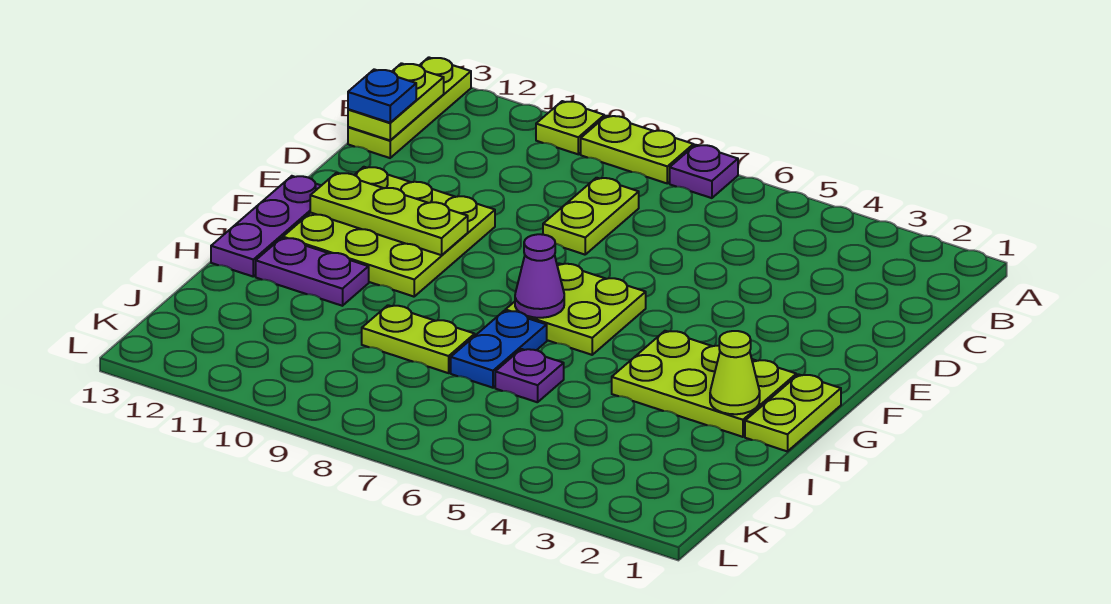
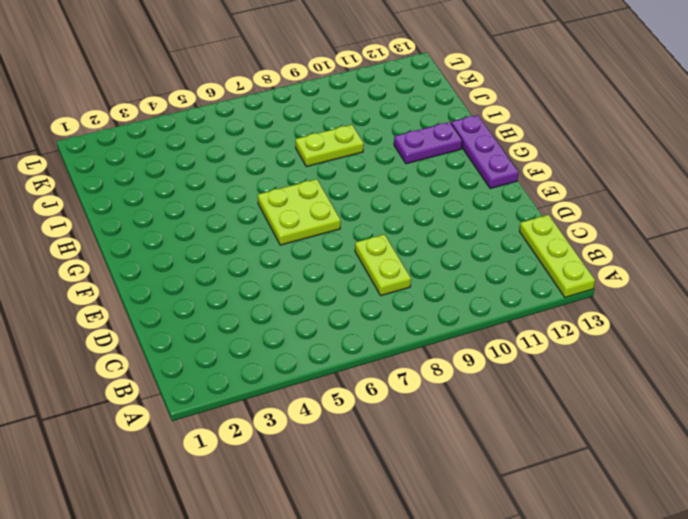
none -> purple 1x1 plate [670,145,738,198]
none -> lime 1x2 plate [581,116,694,183]
none -> lime 1x1 plate [536,101,604,154]

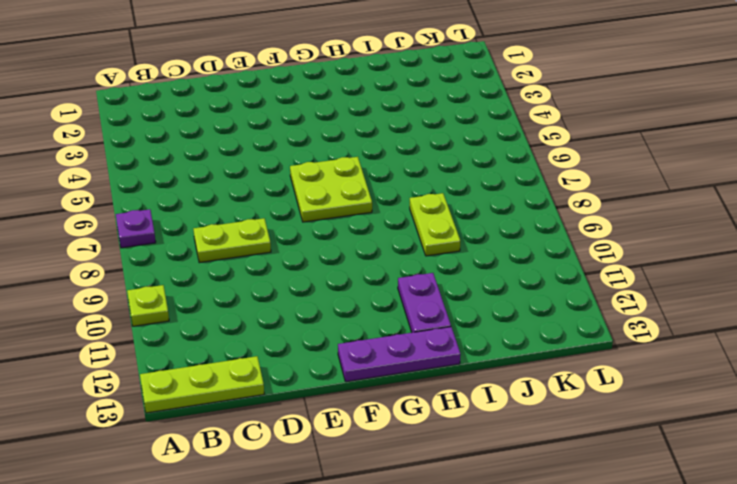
none -> lime 1x2 plate [581,116,694,183]
none -> lime 3x3 plate [283,167,495,297]
none -> lime 1x2 plate [745,374,841,451]

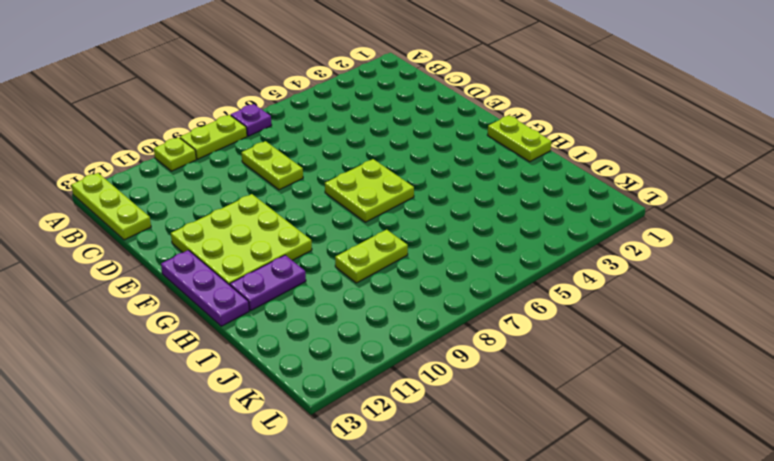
none -> lime 2x3 plate [612,331,796,437]
none -> blue 1x2 plate [451,311,547,388]
none -> purple 1x1 plate [495,349,564,402]

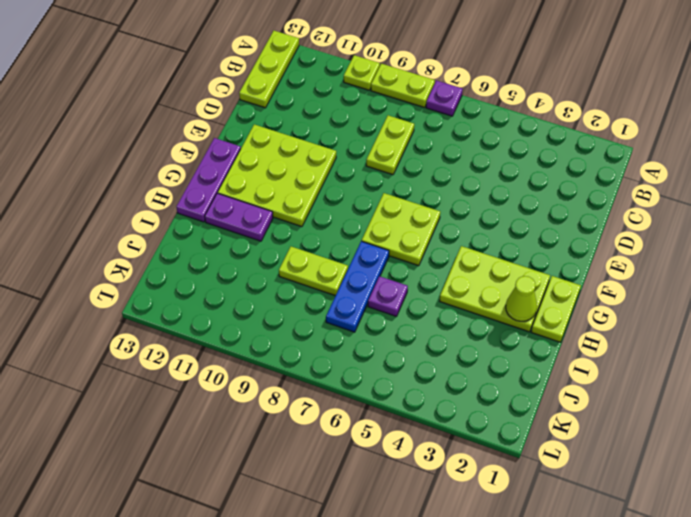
blue 1x3 plate [326,241,389,332] -> blue 1x2 plate [451,311,547,388]
none -> lime 1x2 plate [348,63,444,140]
none -> lime 1x3 plate [310,173,468,255]
none -> purple 1x1 cone [515,234,564,318]

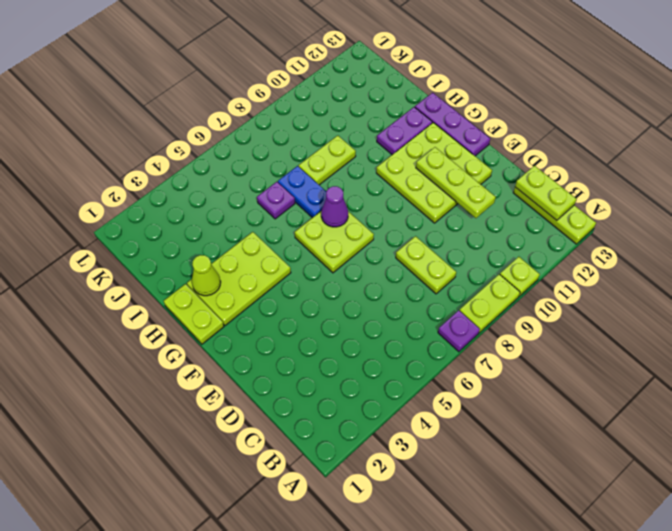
lime 1x3 plate [416,147,496,218] -> lime 1x3 plate turned to [310,173,468,255]
none -> blue 1x1 plate [348,69,416,123]

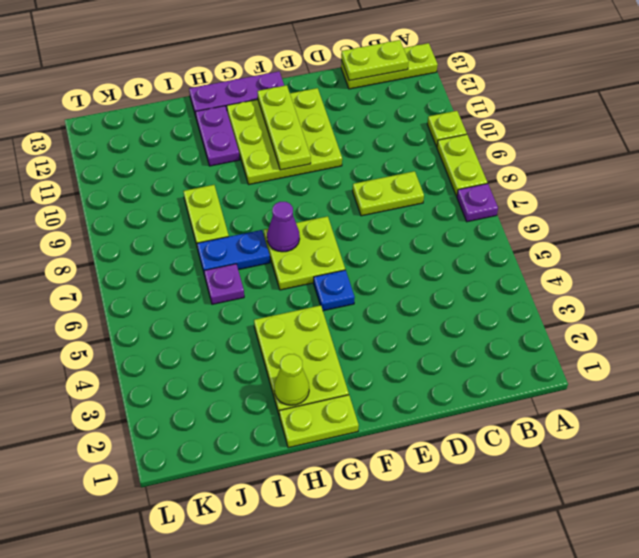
blue 1x1 plate [314,270,355,311] -> blue 1x1 plate moved to [348,69,416,123]

